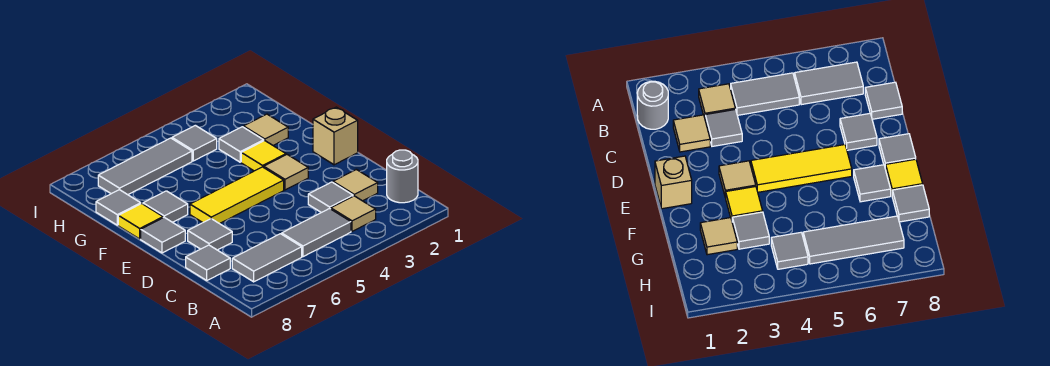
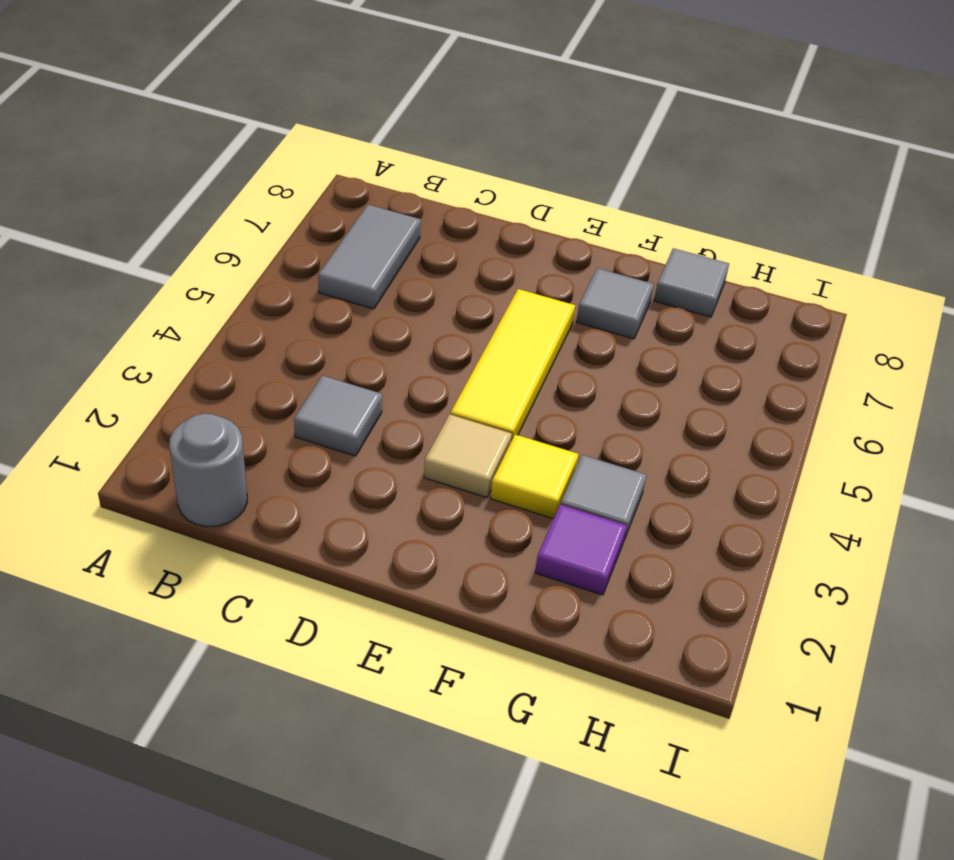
purple 1x1 tile [535,505,626,595] -> tan 1x1 tile [244,114,288,145]
none -> tan 1x1 tile [331,196,376,231]
none -> grey 1x2 tile [282,208,351,257]
none -> tan 1x1 tile [333,169,378,201]

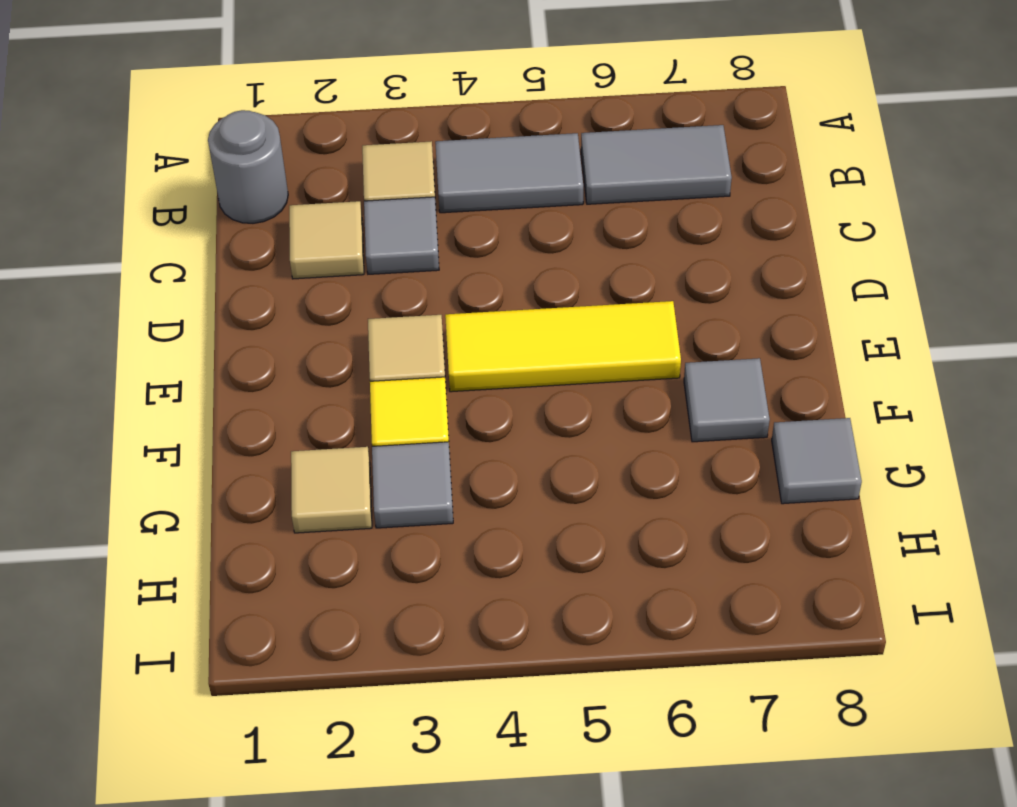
none -> grey 1x1 tile [186,245,230,280]
none -> grey 1x1 tile [188,219,232,250]
none -> tan 1x1 brick [313,107,358,165]

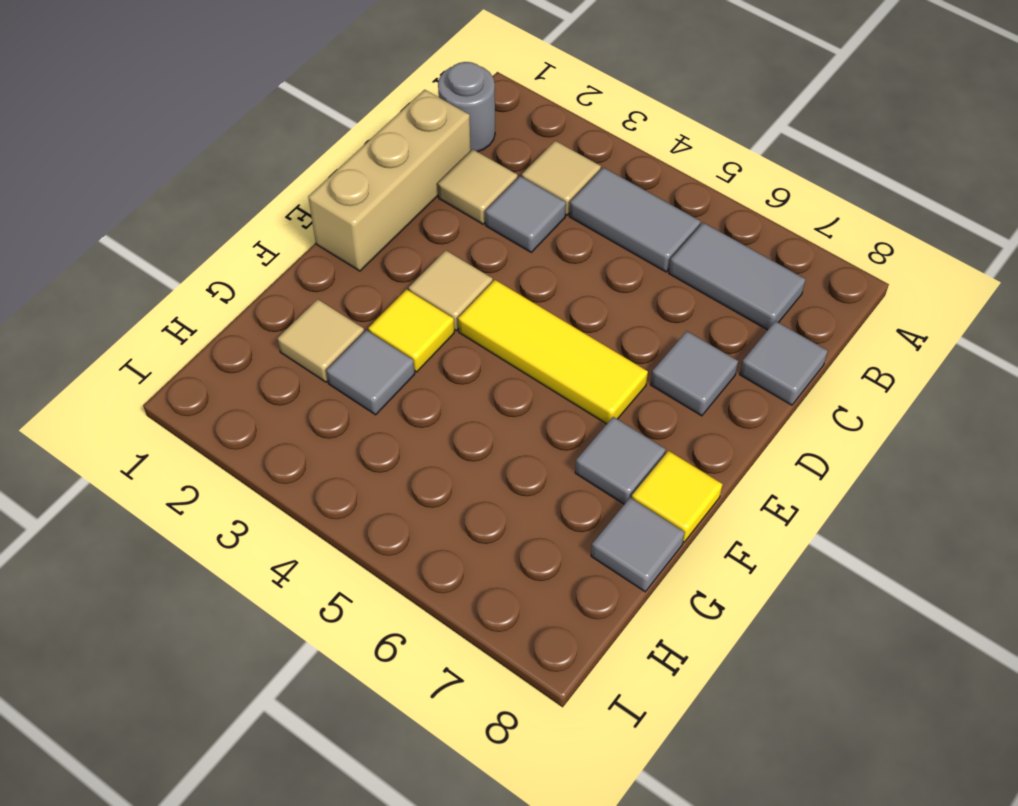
tan 1x3 brick [308,90,471,271] -> tan 1x1 brick [313,107,358,165]
none -> grey 1x1 tile [141,217,185,253]
none -> grey 1x1 tile [172,125,217,161]
none -> grey 1x3 tile [98,138,192,195]

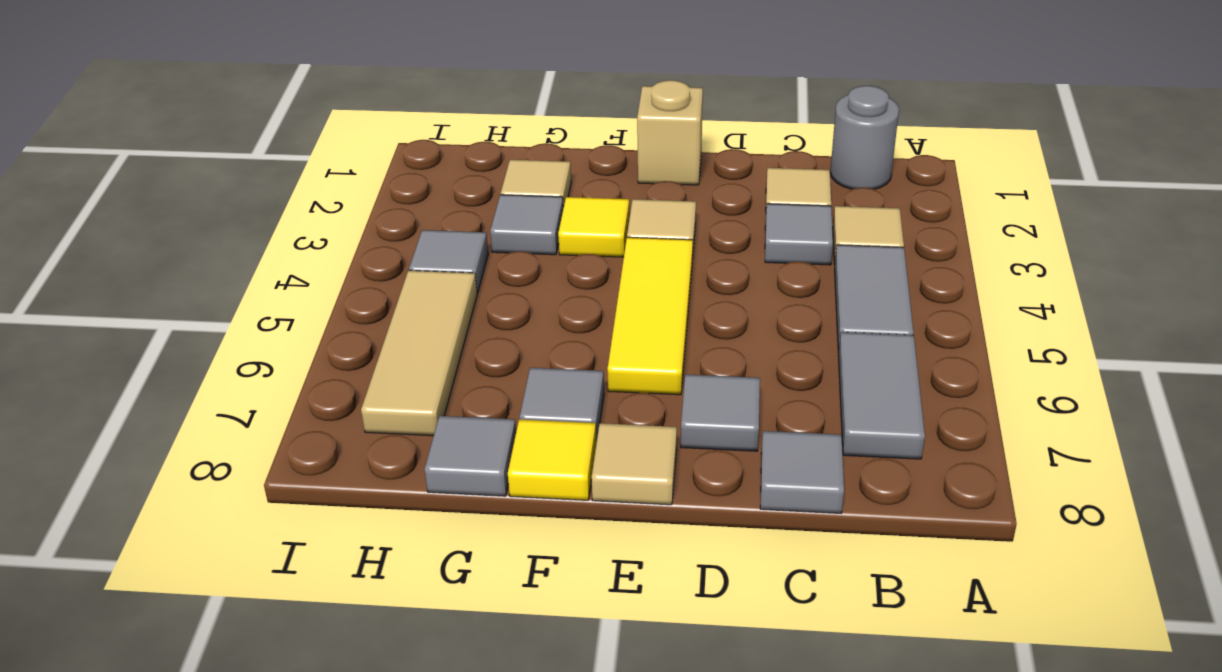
tan 1x1 tile [592,423,677,505] -> grey 1x1 tile [141,217,185,253]
tan 1x3 tile [361,270,477,436] -> grey 1x3 tile [98,138,192,195]

